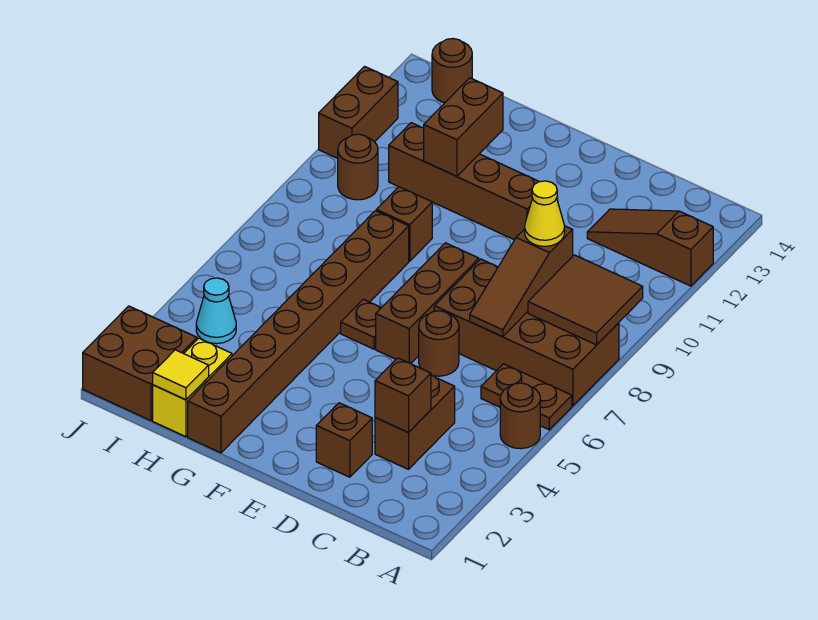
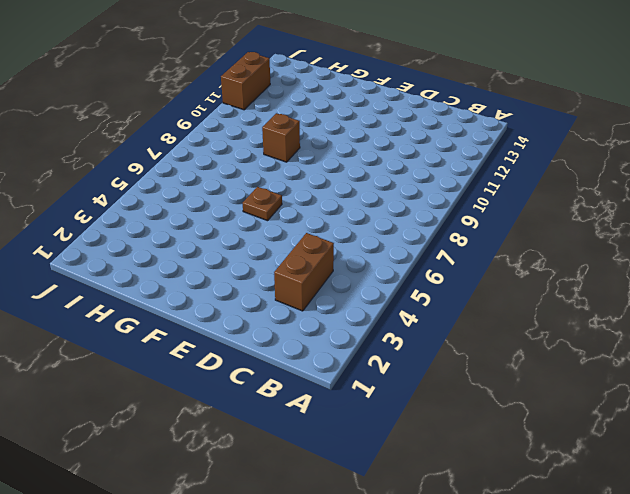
none -> brown 1x1 round brick [500,383,540,449]
none -> brown 1x2 plate [481,364,572,430]
none -> brown 2x4 brick [434,259,619,406]

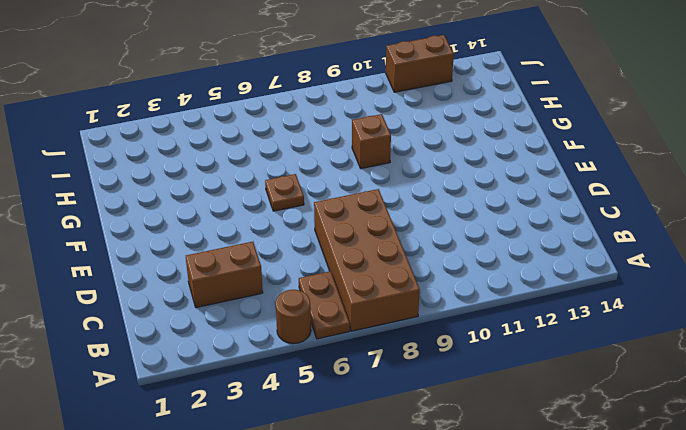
none -> brown 1x3 slope [587,209,713,286]
none -> brown 1x1 brick [316,403,372,477]
none -> brown 1x1 round brick [419,311,459,376]

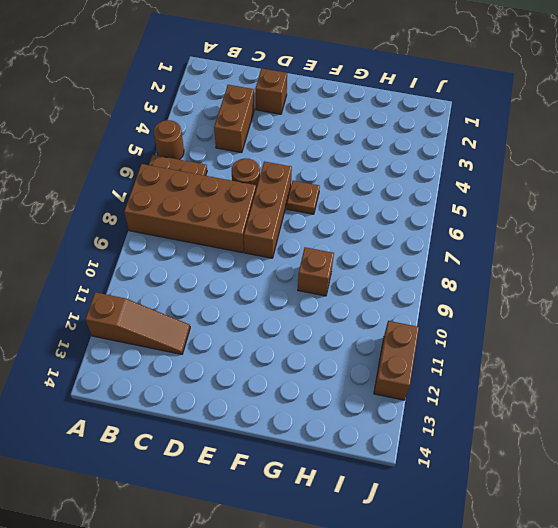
none -> brown 1x4 brick [389,123,539,240]
none -> brown 1x8 brick [188,211,409,453]
none -> yellow 1x2 brick [153,338,232,437]

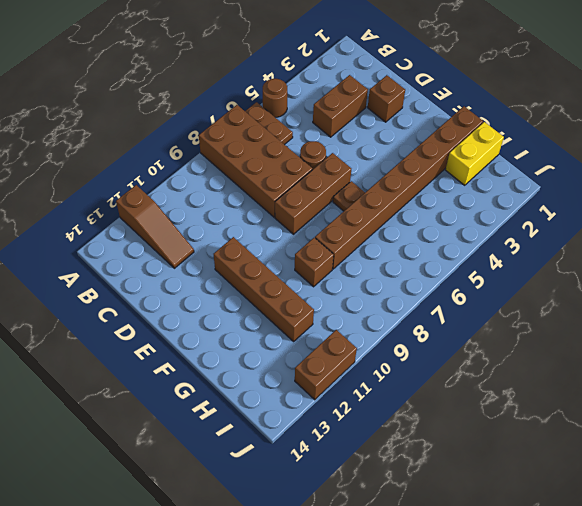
none -> brown 2x2 brick [83,306,197,421]
none -> cyan 1x1 cone [196,278,236,344]
none -> brown 1x1 round brick [338,134,378,200]

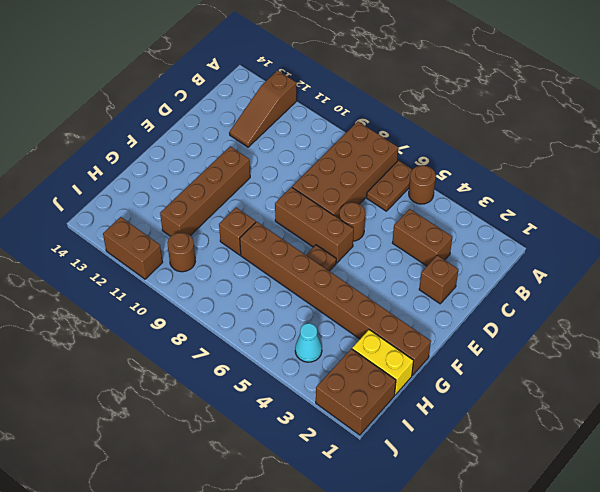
none -> brown 1x1 round brick [432,39,472,103]
none -> brown 2x2 tile [528,255,643,345]
none -> brown 1x1 brick [375,358,431,433]

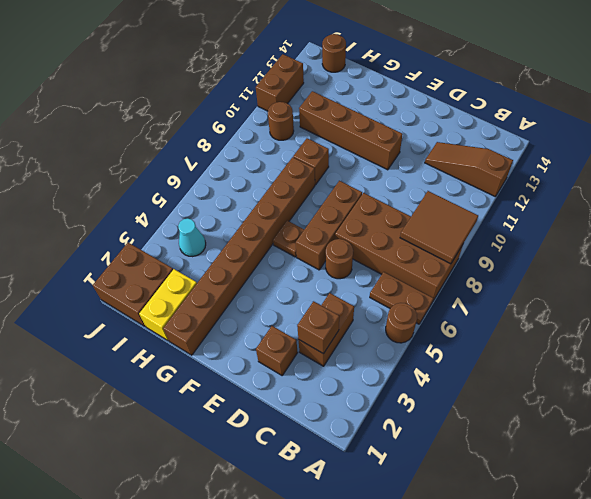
none -> brown 1x3 slope [470,226,573,337]
none -> brown 1x2 brick [424,78,503,176]
none -> yellow 1x1 tile [153,350,209,400]

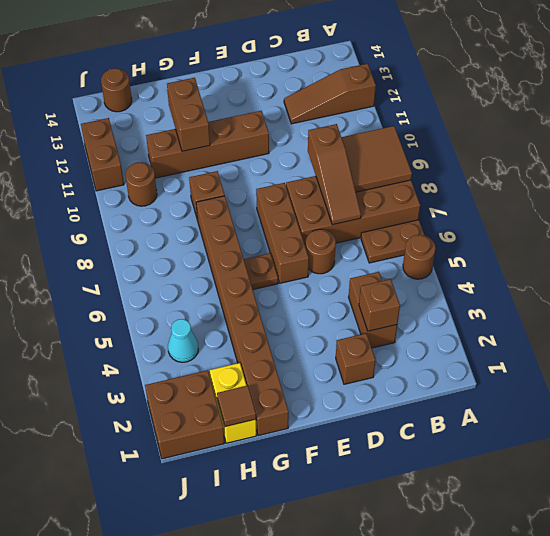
brown 1x1 tile [217,386,256,427] -> yellow 1x1 tile [153,350,209,400]
none -> yellow 1x1 cone [525,181,565,246]

